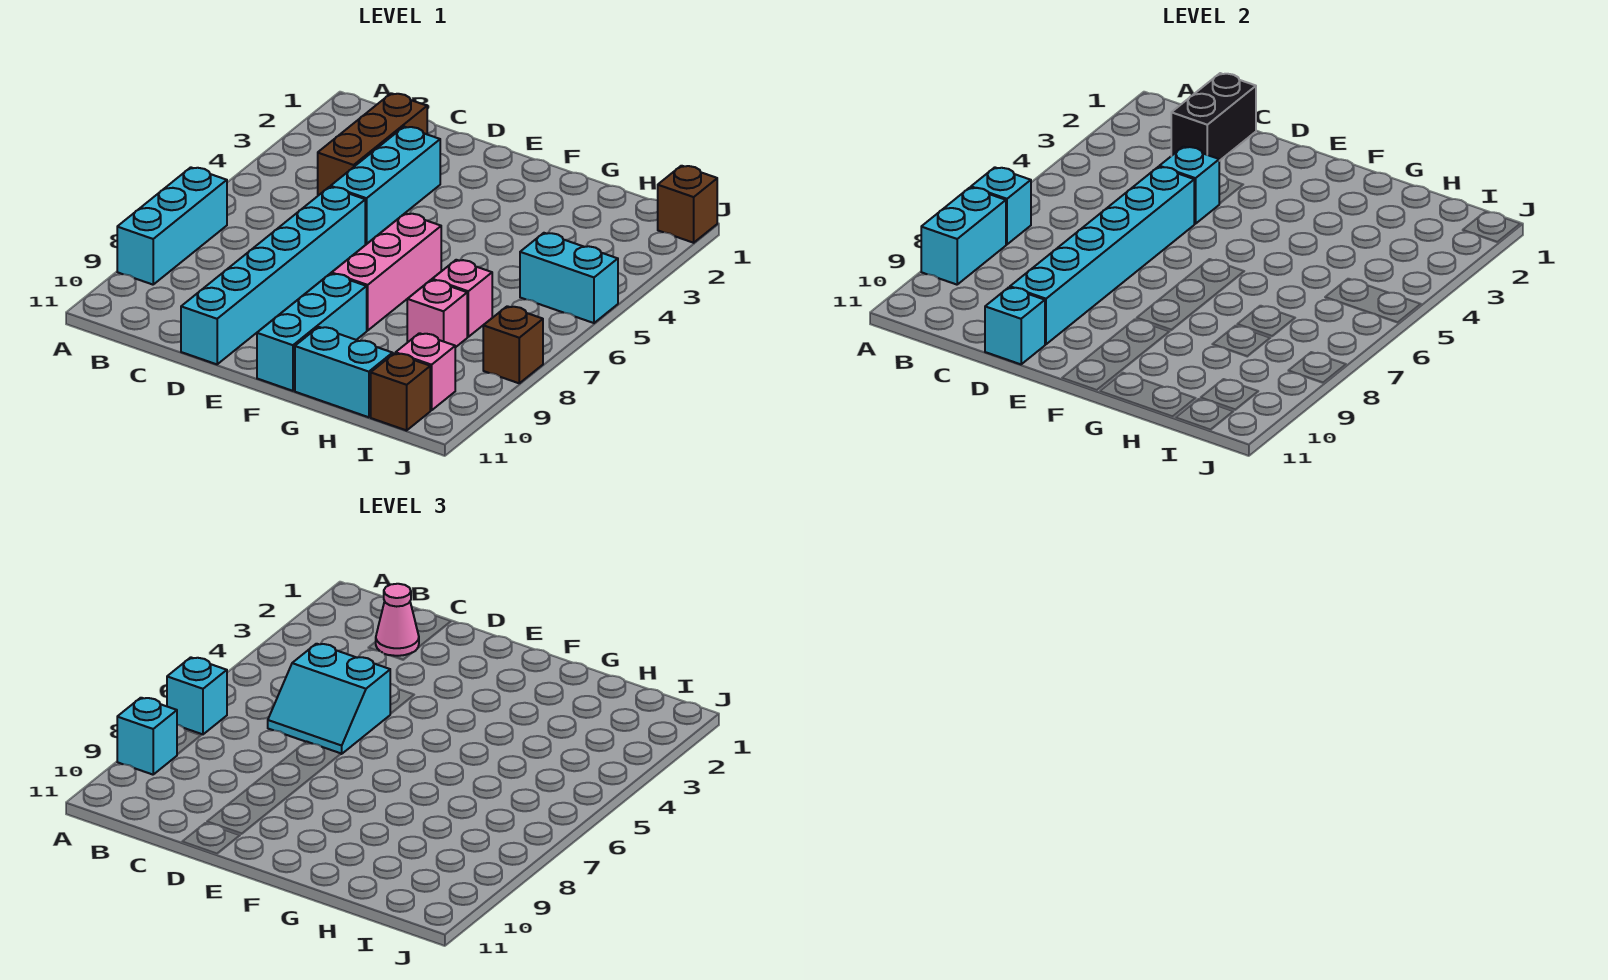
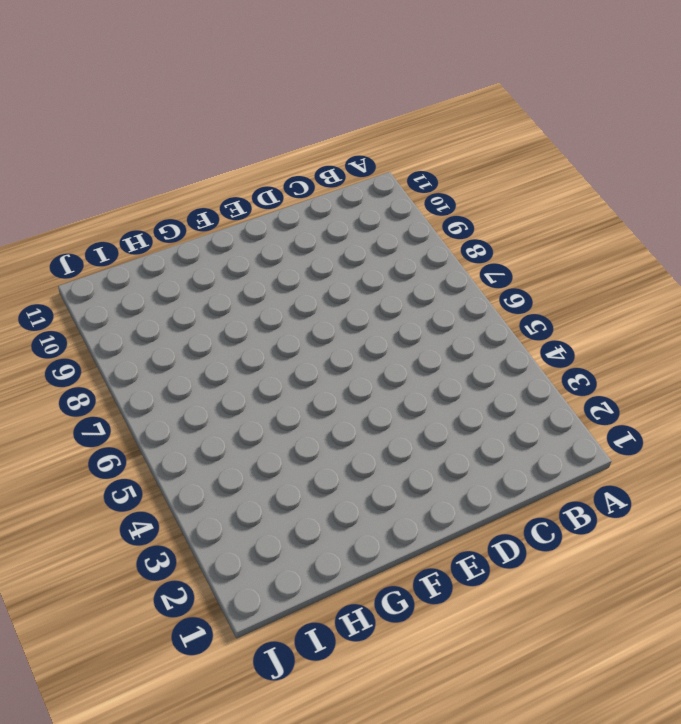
none -> cyan 1x3 brick [117,167,227,285]
none -> brown 1x3 brick [318,93,427,196]
none -> cyan 1x3 brick [331,127,440,244]

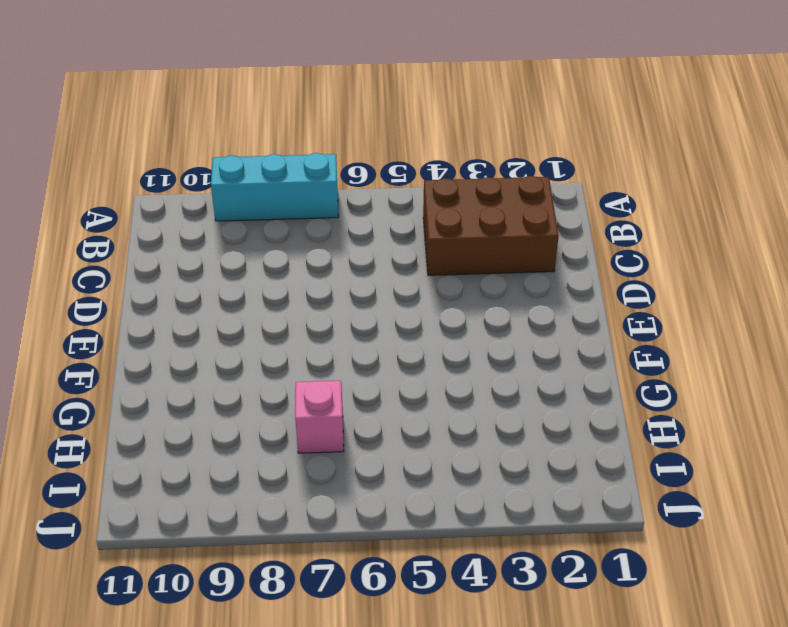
brown 2x3 brick [423,176,559,275] -> brown 1x3 brick [318,93,427,196]
none -> cyan 1x3 brick [331,127,440,244]
none -> cyan 1x6 brick [181,187,365,364]
none -> pink 1x3 brick [332,213,441,331]

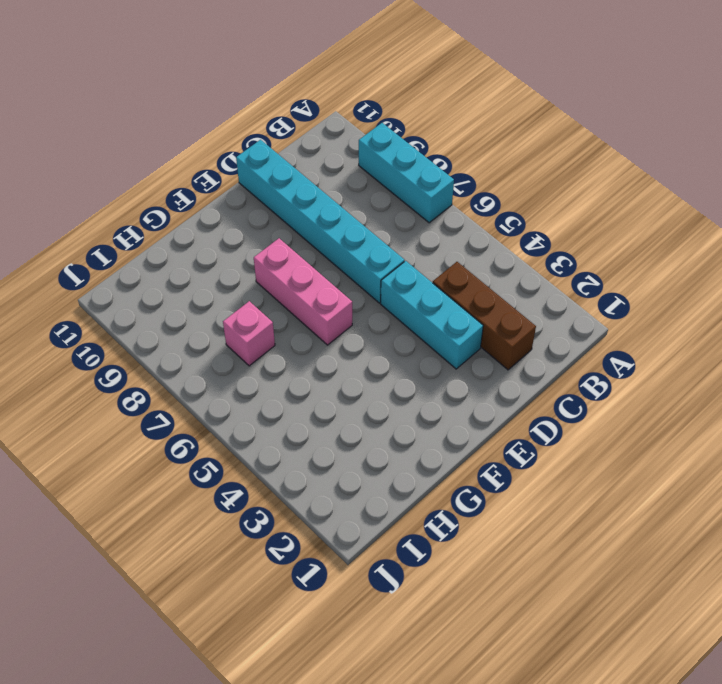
none -> cyan 1x3 brick [257,273,367,391]
none -> cyan 1x2 brick [295,327,393,417]
none -> pink 1x1 brick [407,280,467,348]

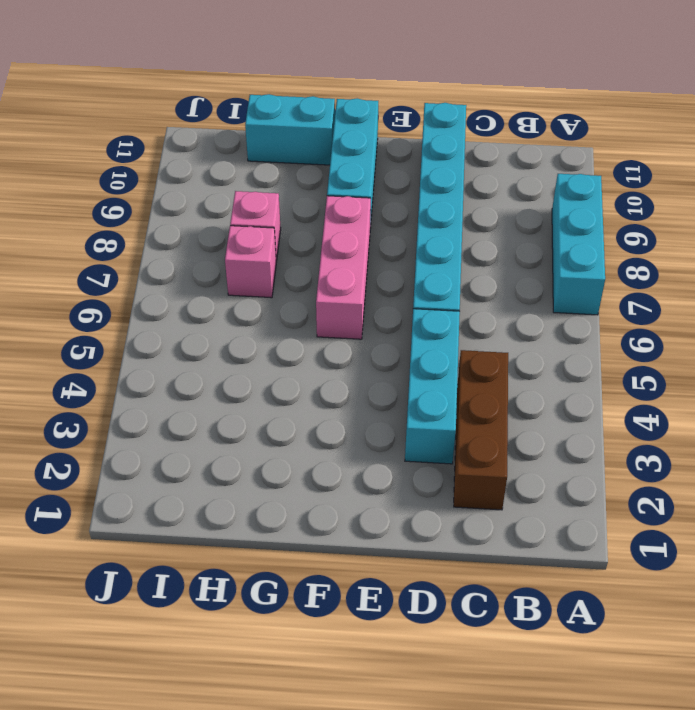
none -> cyan 1x2 brick [520,233,618,323]
none -> pink 1x1 brick [396,333,455,410]
none -> brown 1x1 brick [371,353,430,430]

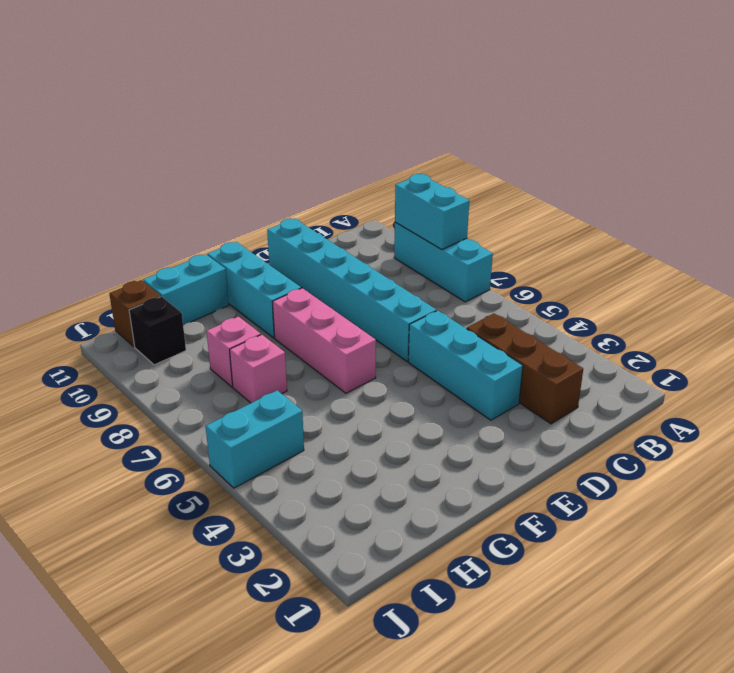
black 1x1 brick [129,297,186,365] -> pink 1x1 brick [396,333,455,410]
none -> brown 1x1 brick [658,166,717,243]
none -> brown 1x1 brick [483,306,543,383]
none -> cyan 1x1 brick [971,167,1031,244]

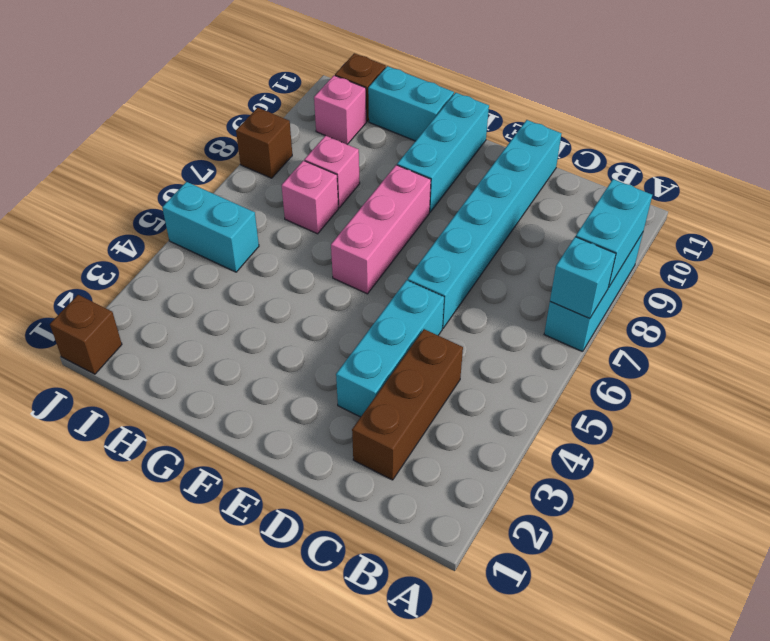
none -> black 1x2 brick [1171,73,1256,161]
none -> cyan 1x1 brick [1159,147,1219,224]
none -> cyan 1x6 brick [1010,167,1194,344]

